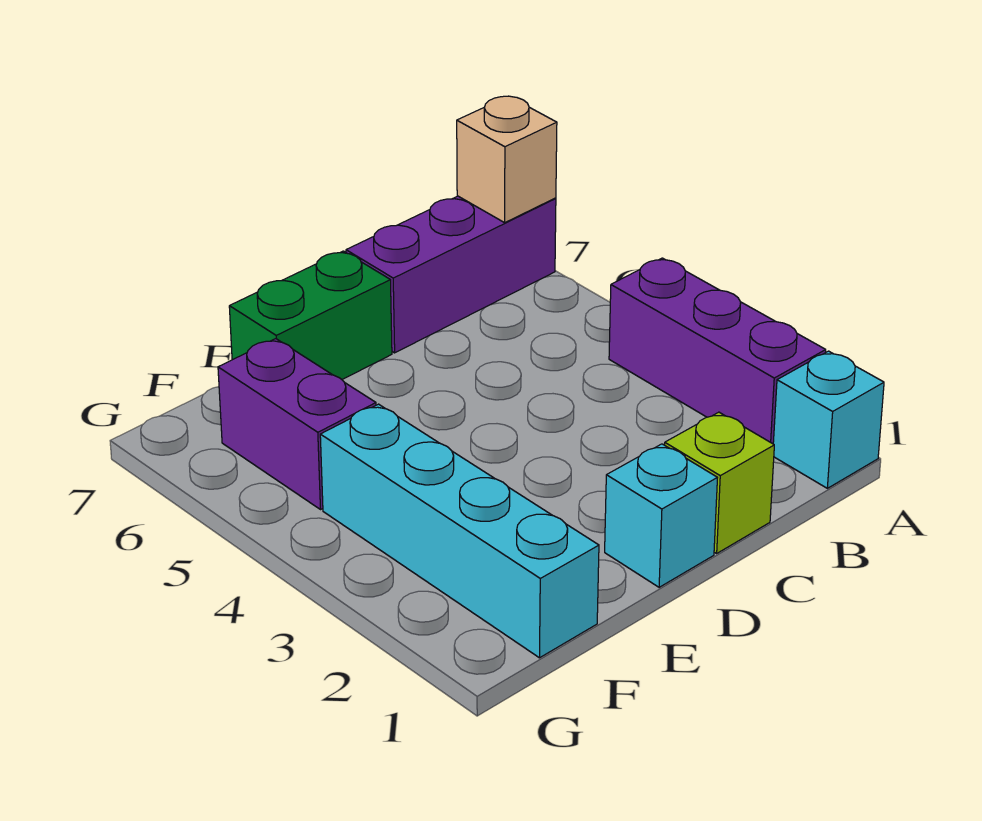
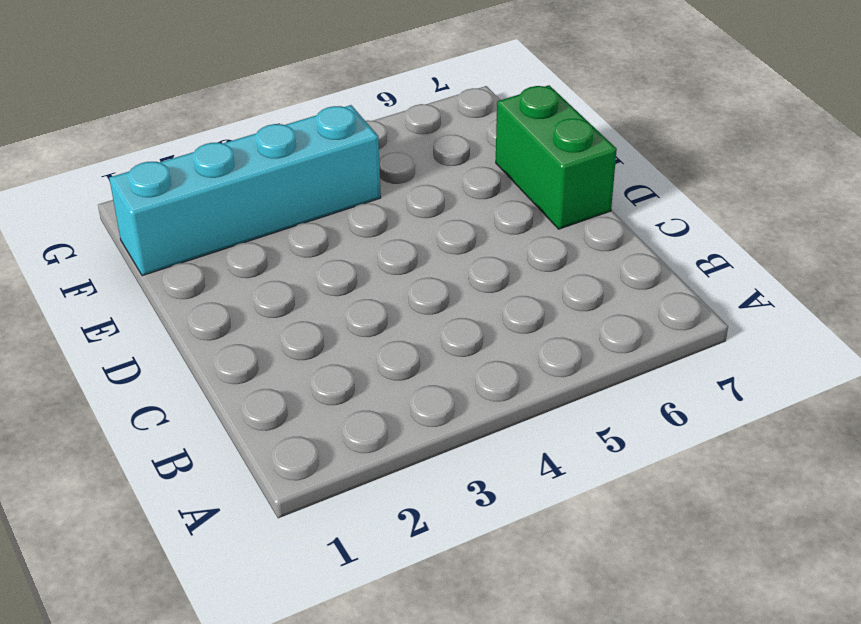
none -> cyan 1x1 brick [773,351,884,488]
none -> purple 1x3 brick [609,258,826,444]

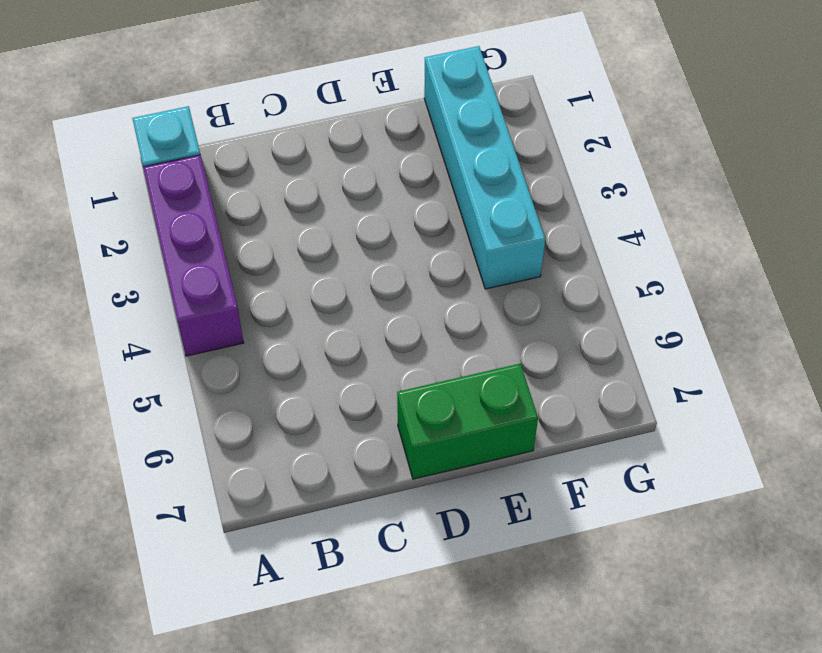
none -> purple 1x3 brick [346,196,556,353]
none -> lime 1x1 brick [665,412,774,553]

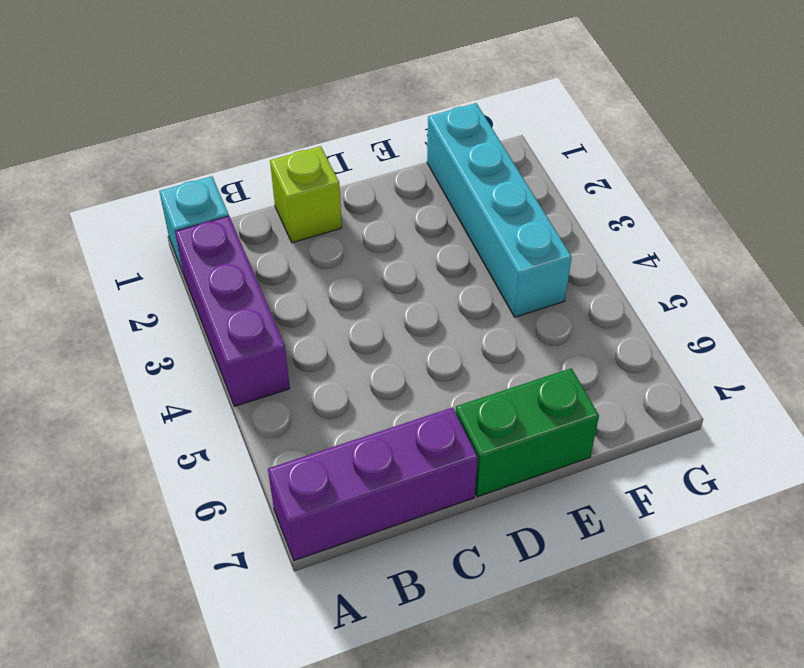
none -> cyan 1x1 brick [605,444,717,587]
none -> purple 1x2 brick [218,339,376,509]

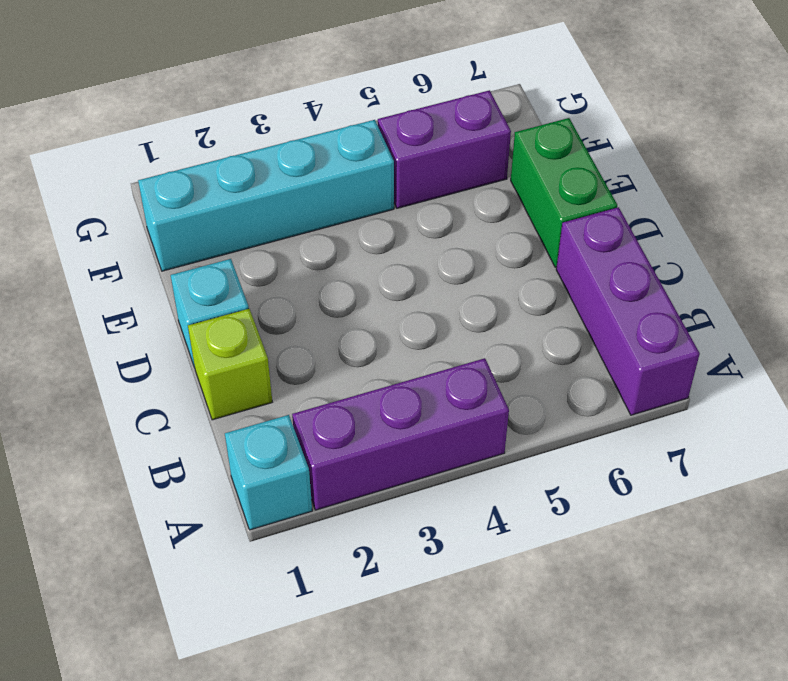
none -> tan 1x1 brick [457,96,557,223]

